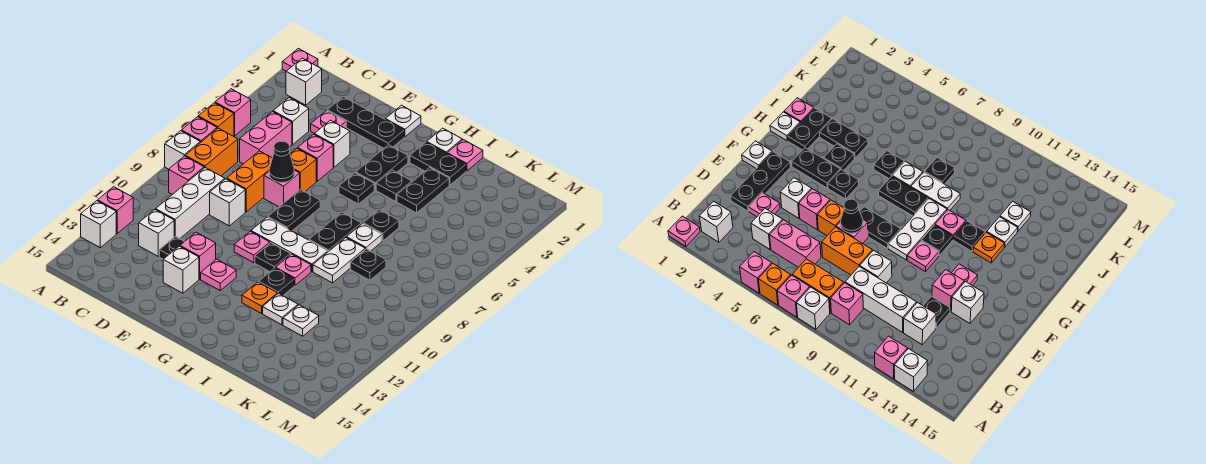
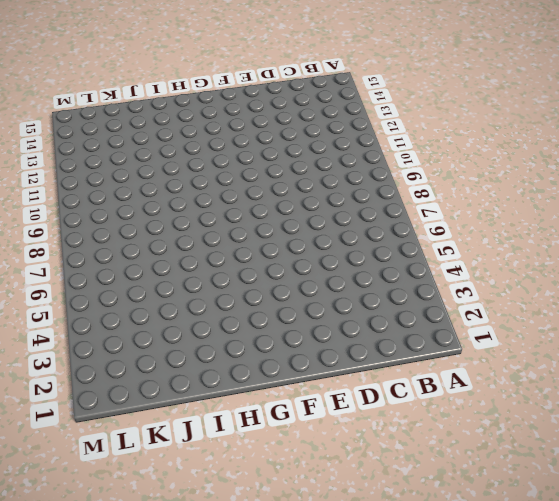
none -> pink 1x1 plate [282,48,318,71]
none -> pink 1x1 brick [215,89,251,136]
none -> orange 1x1 brick [198,103,234,136]
none -> pink 1x1 brick [182,117,217,143]

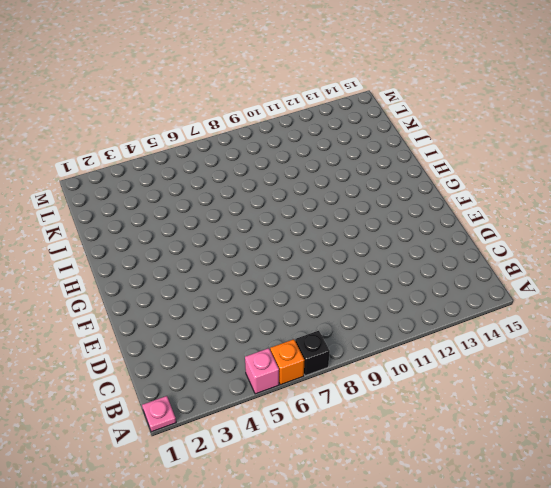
black 1x1 brick [295,331,330,376] -> pink 1x1 brick [182,117,217,143]
none -> white 1x1 brick [165,131,200,169]
none -> pink 1x1 brick [98,187,133,234]
none -> white 1x1 brick [81,201,116,248]
none -> white 1x1 brick [286,58,322,105]

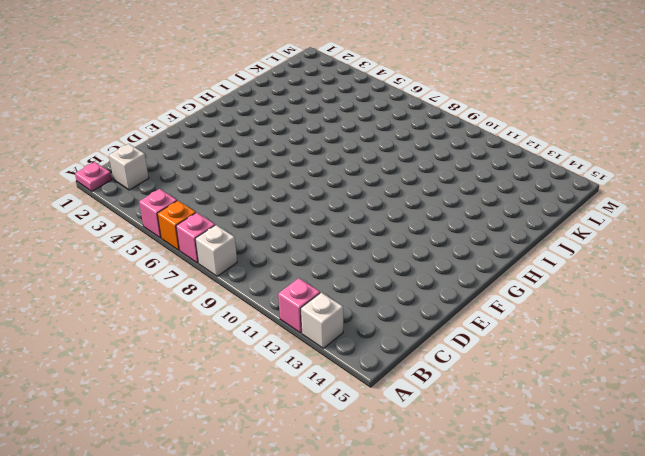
none -> orange 1x2 brick [186,128,238,176]
none -> pink 1x1 brick [169,156,204,195]
none -> white 1x1 brick [273,98,309,144]
none -> pink 1x2 brick [240,112,292,164]

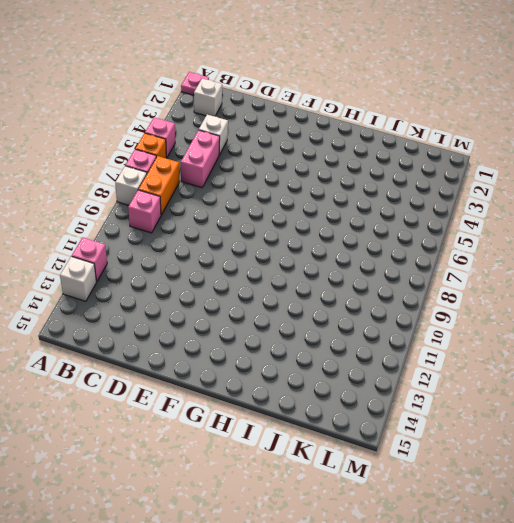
none -> white 1x3 brick [156,168,225,239]
none -> white 1x1 brick [139,210,174,256]
none -> black 1x3 plate [327,97,404,148]
none -> pink 1x1 plate [311,111,346,133]

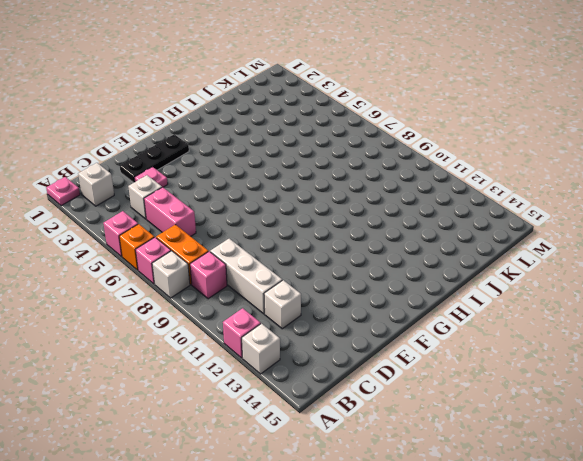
none -> orange 1x2 brick [227,151,272,212]
none -> white 1x1 brick [210,179,245,226]
none -> black 1x1 plate [159,236,185,259]
none -> white 1x1 brick [314,120,350,167]

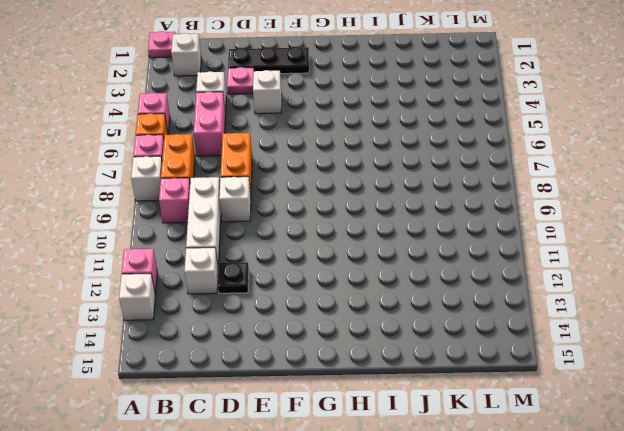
none -> pink 1x1 brick [298,134,333,181]
none -> orange 1x1 brick [290,148,316,191]
none -> pink 1x1 brick [264,170,300,207]
none -> pink 1x1 brick [180,232,216,279]

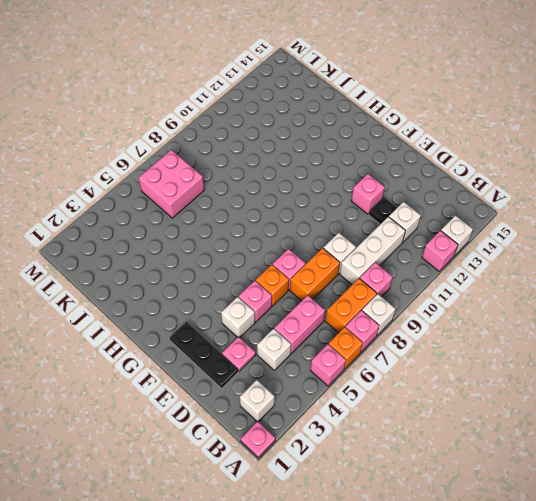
pink 2x2 brick [139,150,204,218] -> none
none -> white 1x1 brick [163,246,199,293]
none -> white 1x1 plate [385,105,421,137]
none -> black 1x2 plate [268,189,320,231]
none -> white 1x3 plate [251,217,328,271]

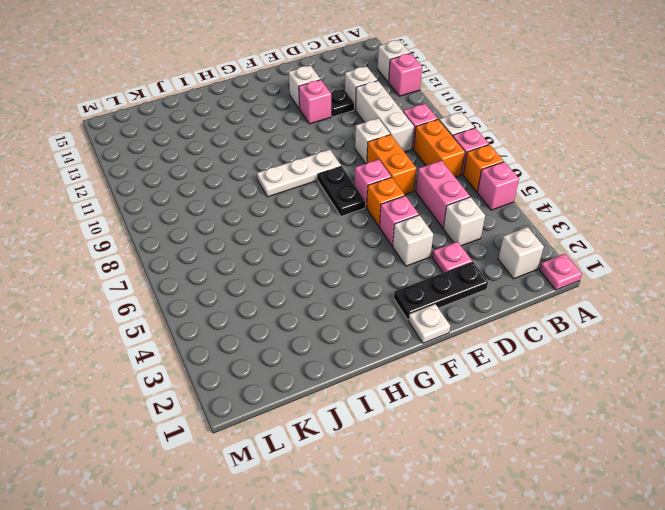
none -> pink 1x1 plate [234,231,270,263]
none -> pink 1x1 plate [201,259,236,290]
none -> black 1x2 plate [356,145,408,190]
none -> black 1x1 plate [339,173,374,204]

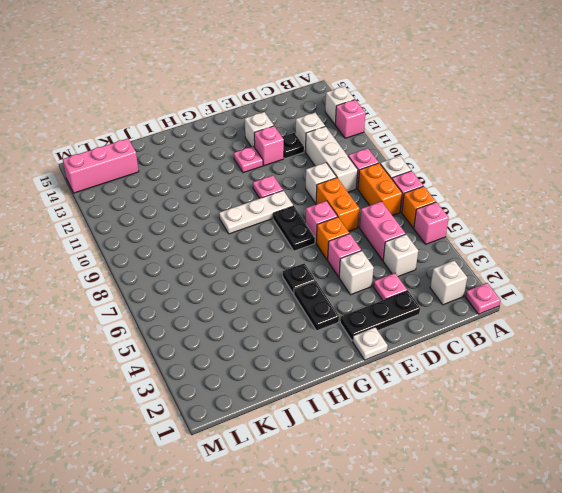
pink 1x3 brick [63,139,139,193] -> none
none -> black 1x1 plate [255,243,290,272]
none -> white 1x1 plate [427,128,462,153]
none -> black 1x2 plate [410,142,466,185]
none -> black 1x1 plate [376,170,412,202]

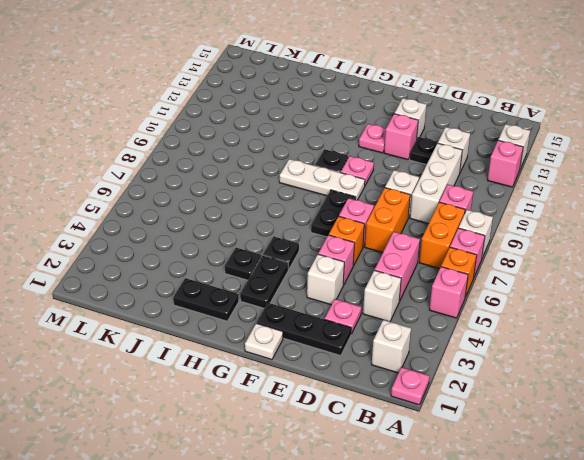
none -> white 1x1 plate [427,128,462,153]
none -> black 1x2 plate [309,212,362,252]
none -> pink 1x1 plate [275,254,311,285]
none -> black 1x1 plate [259,268,294,296]

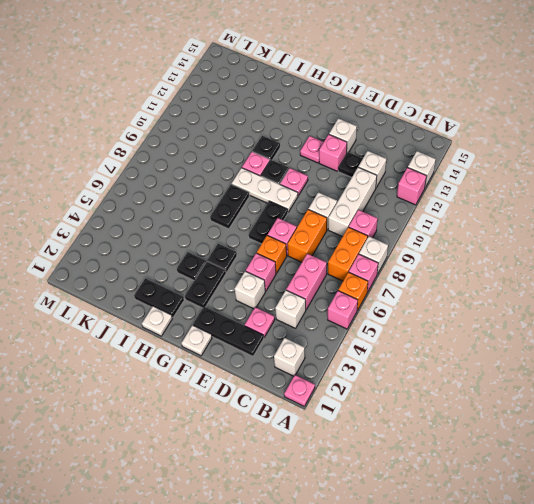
none -> orange 1x1 plate [242,282,278,313]
none -> pink 1x1 plate [447,140,483,171]
none -> black 1x2 plate [397,168,449,213]
none -> black 1x1 plate [363,210,399,241]

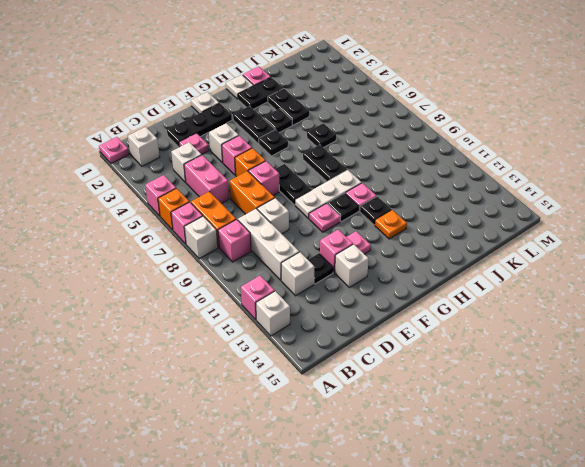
none -> white 1x1 plate [347,224,382,251]
none -> white 1x2 plate [313,238,365,283]
none -> white 1x1 plate [263,293,298,325]
none -> black 1x1 plate [350,249,386,280]

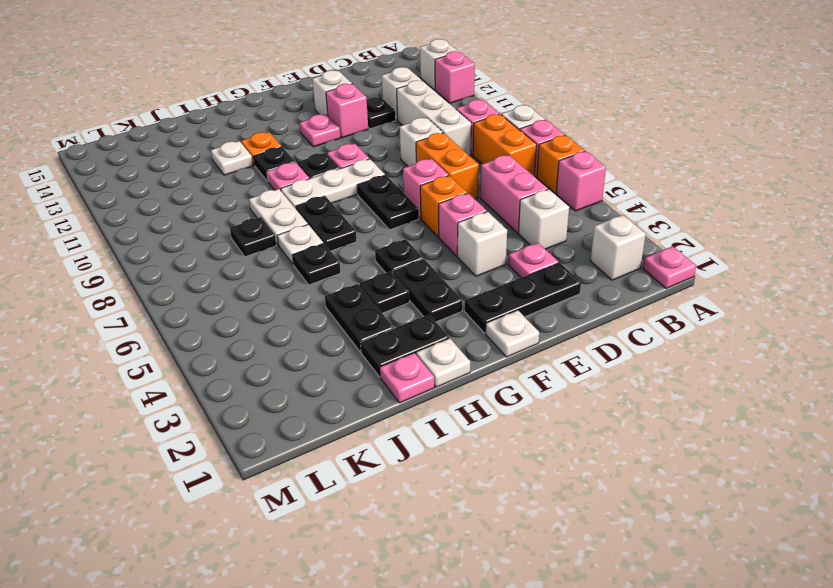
none -> white 1x1 plate [283,305,319,336]
none -> black 1x1 cone [269,141,294,183]

